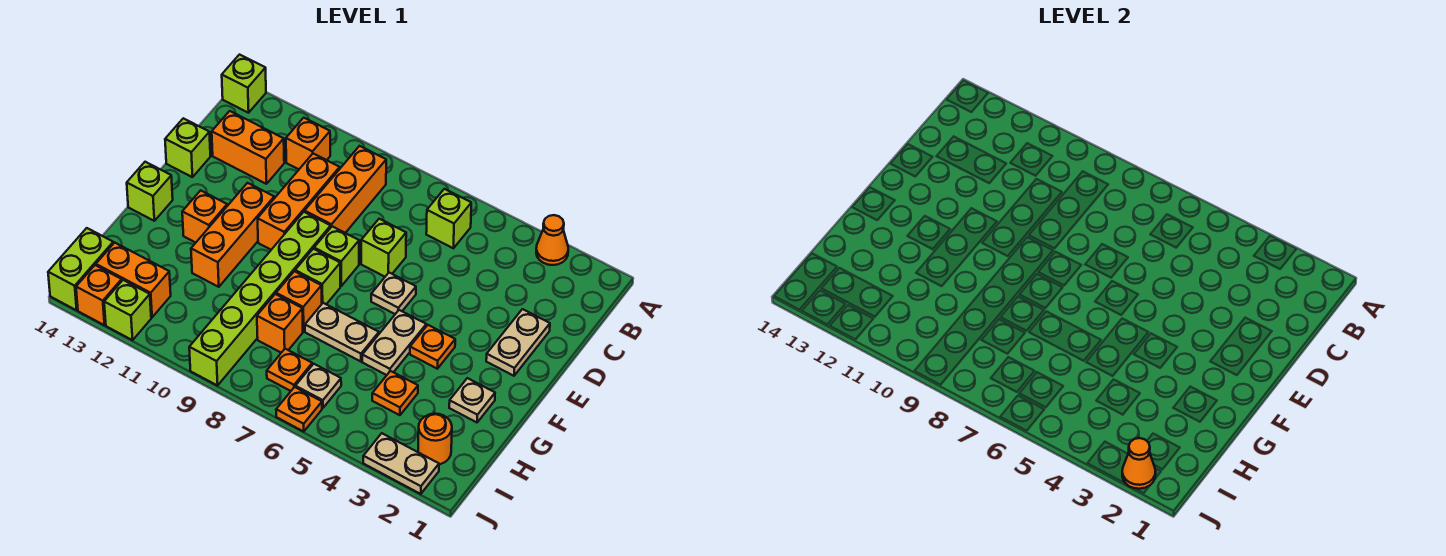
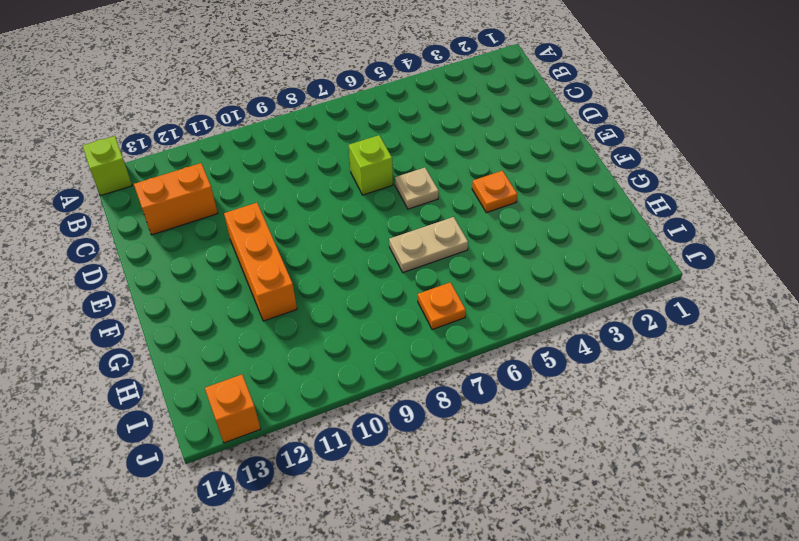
none -> orange 1x1 cone [536,215,568,265]
none -> lime 1x1 brick [426,189,471,248]
none -> orange 1x3 brick [305,146,386,233]
none -> orange 1x1 brick [286,118,330,169]

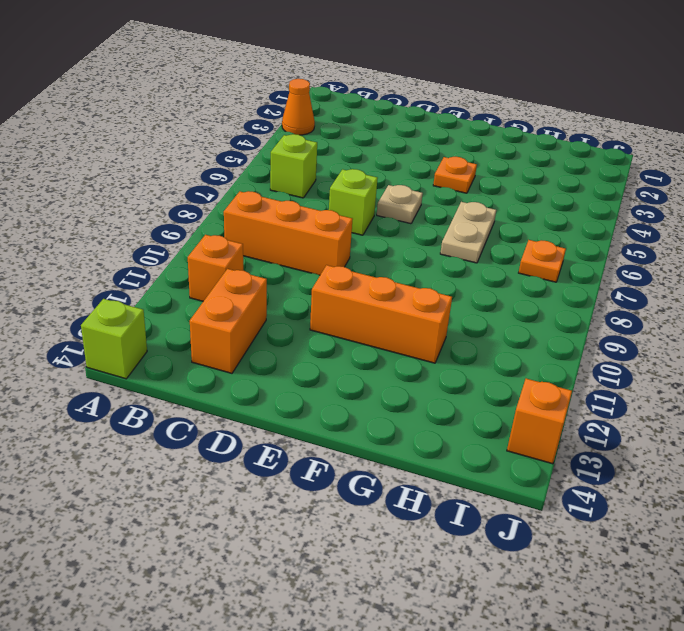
none -> orange 1x3 brick [258,154,340,250]
none -> tan 1x2 plate [486,309,550,376]
none -> lime 1x1 brick [165,118,210,177]
none -> lime 1x1 brick [314,226,359,286]

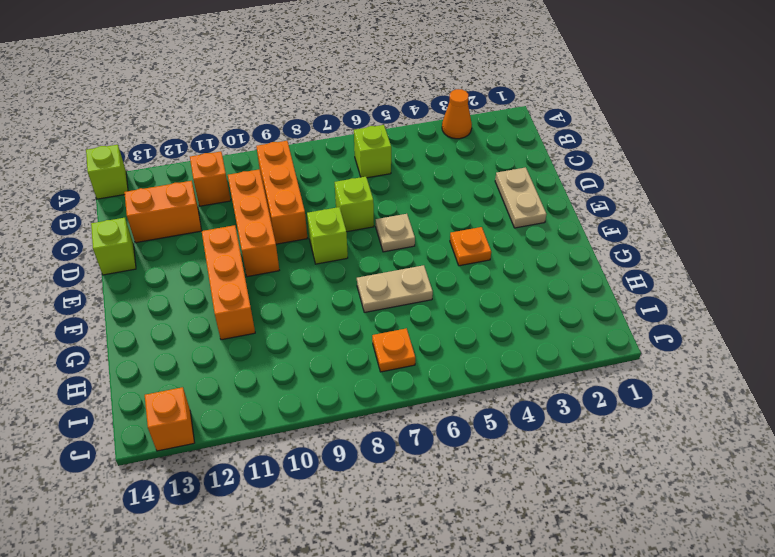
none -> lime 1x6 brick [189,212,331,386]
none -> tan 1x2 plate [362,310,426,375]
none -> lime 1x1 brick [295,249,340,304]
none -> orange 1x1 brick [182,190,227,243]

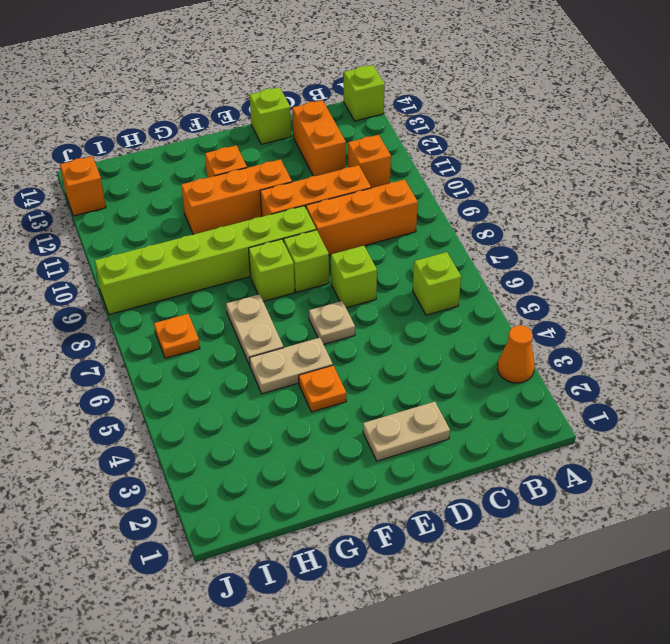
none -> lime 1x1 brick [127,162,173,221]
none -> tan 1x1 plate [449,378,495,422]
none -> orange 1x1 brick [276,271,322,331]
none -> orange 1x1 plate [372,371,418,415]

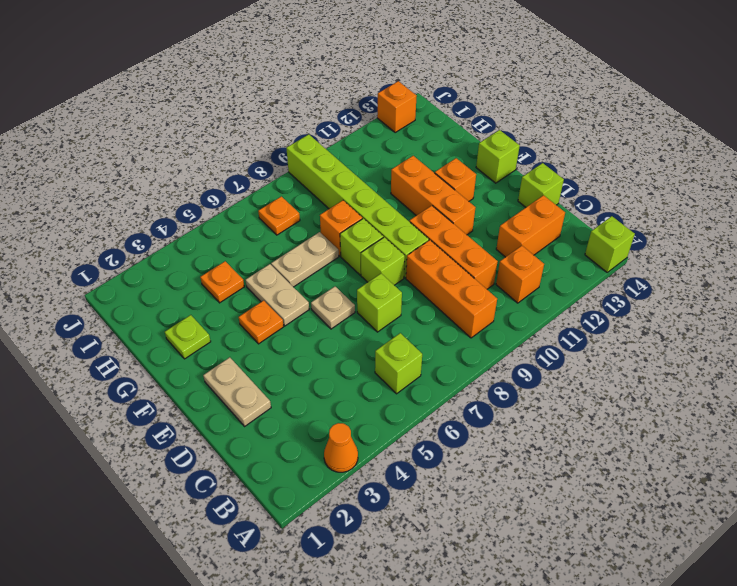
lime 1x1 plate [165,315,211,359] -> tan 1x1 plate [449,378,495,422]
none -> orange 1x1 brick [257,294,303,353]
none -> orange 1x1 round brick [418,414,452,464]
none -> tan 1x1 plate [295,364,341,408]
none -> orange 1x2 brick [96,243,171,317]

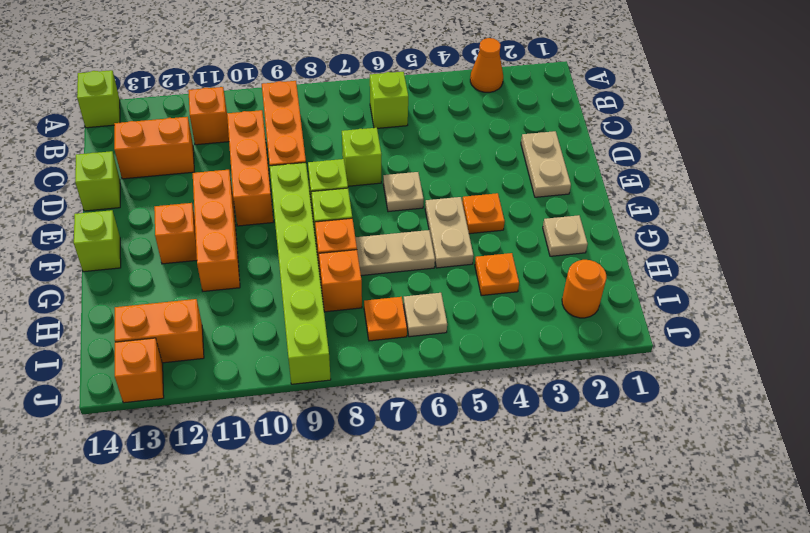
none -> lime 1x2 brick [48,228,113,310]
none -> tan 1x2 plate [363,433,439,494]
none -> orange 1x1 plate [276,387,322,432]
none -> lime 1x1 brick [104,280,151,340]

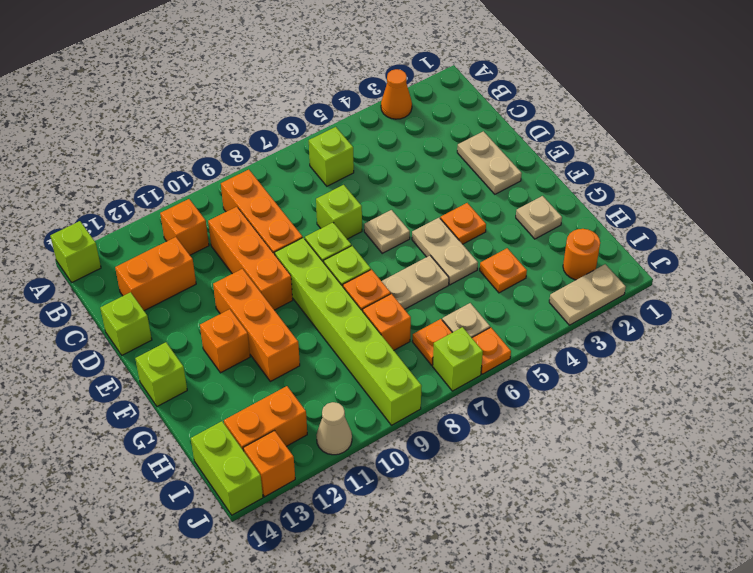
lime 1x1 brick [433,327,483,391] -> lime 1x1 brick moved to [104,280,151,340]
tan 1x1 cone [316,402,352,455] -> none
none -> orange 1x1 cone [1122,438,1156,489]

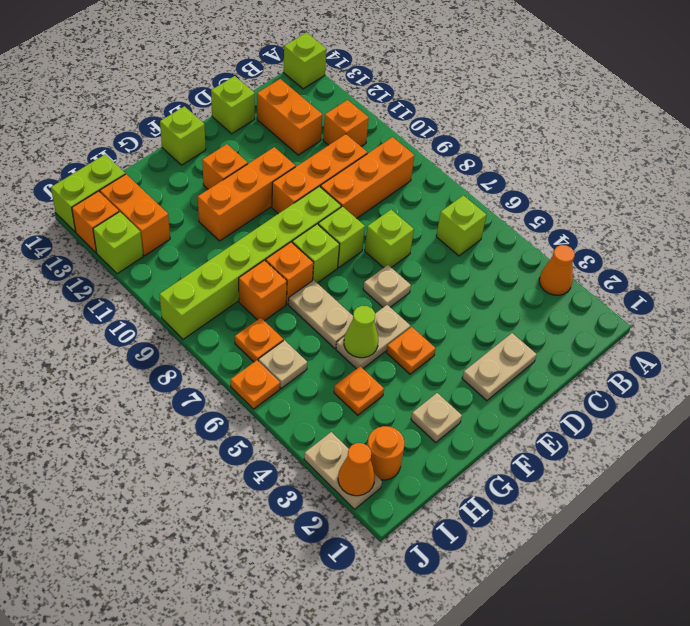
lime 1x1 cone [344,306,378,358] -> none

